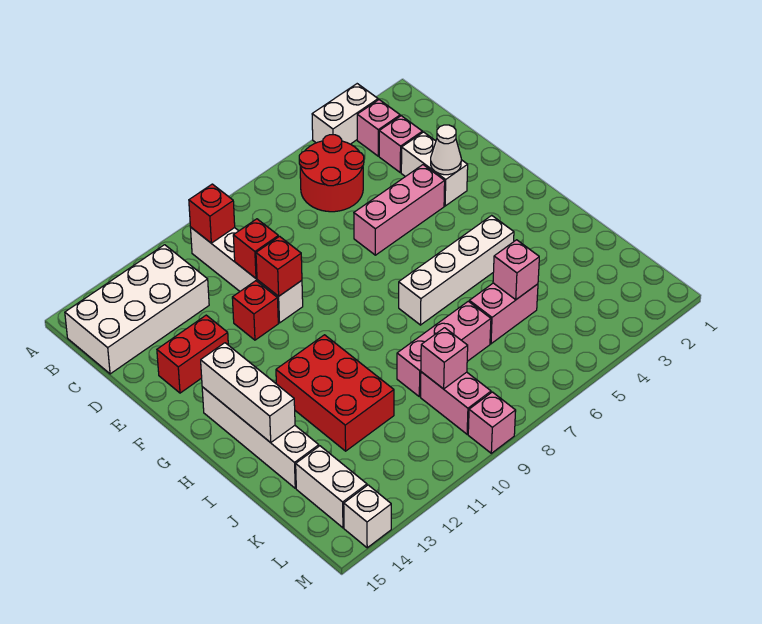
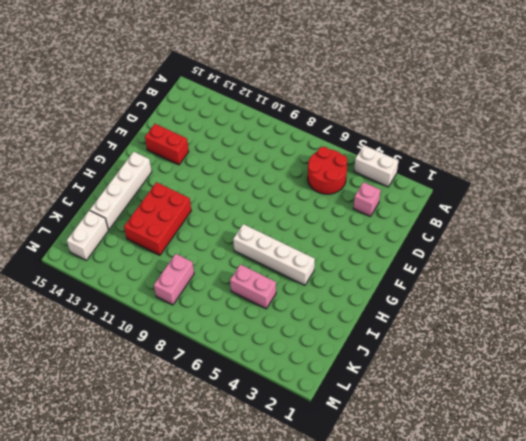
none -> pink 1x1 brick [357,100,400,156]
none -> white 1x4 brick [191,228,303,323]
none -> white 2x4 brick [65,245,209,374]

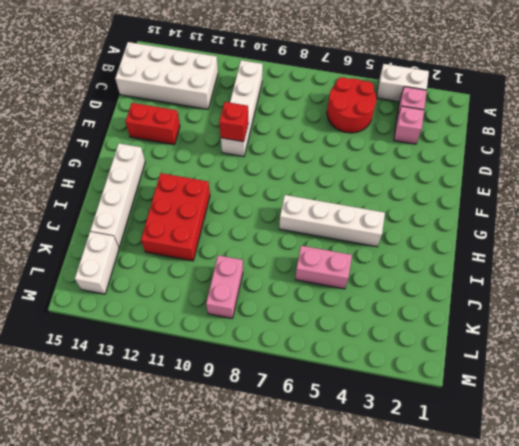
none -> white 1x2 brick [401,132,468,206]
none -> pink 1x3 brick [354,165,445,255]
none -> red 1x1 brick [232,281,278,340]

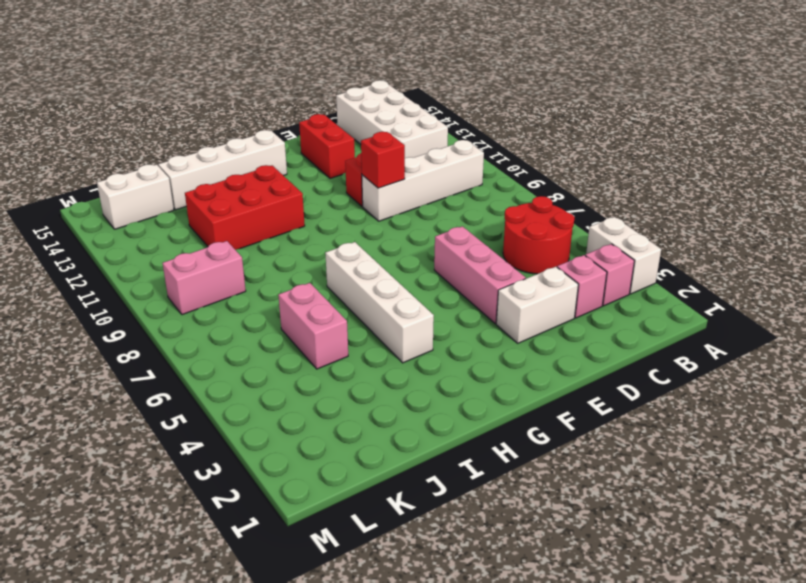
none -> pink 1x3 brick [397,301,491,397]
none -> pink 1x1 brick [468,392,516,453]
none -> white 1x1 brick [344,485,391,548]

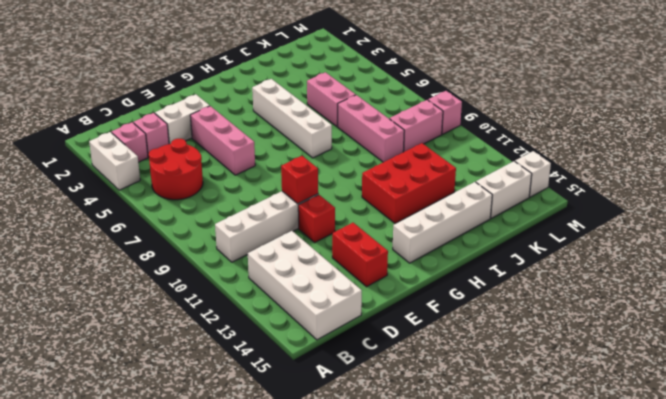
none -> red 1x1 brick [189,184,235,243]
none -> red 1x1 brick [233,219,279,278]
none -> white 1x1 cone [431,125,461,175]

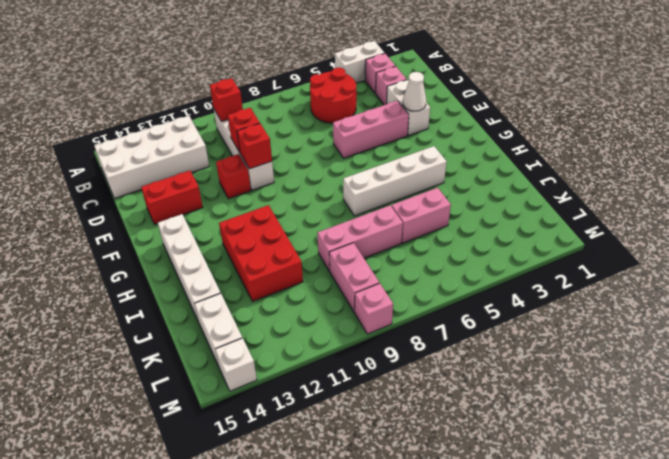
none -> white 1x3 brick [201,343,295,443]
none -> pink 1x1 brick [493,240,539,300]
none -> pink 1x1 brick [421,328,468,389]

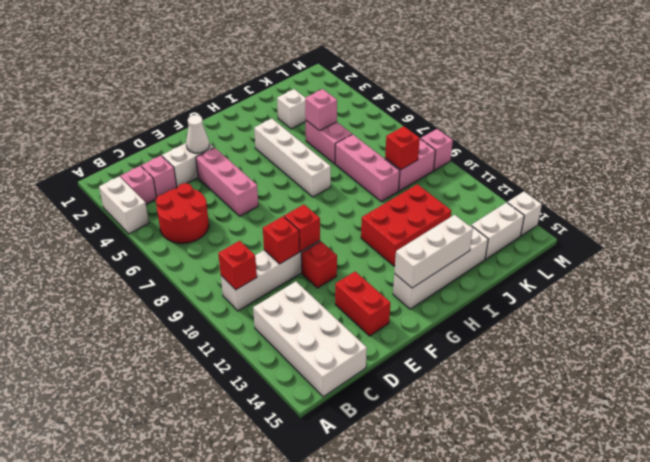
white 1x1 brick [277,89,306,129] -> none
red 1x1 brick [385,126,420,170] -> pink 1x1 brick [421,328,468,389]

